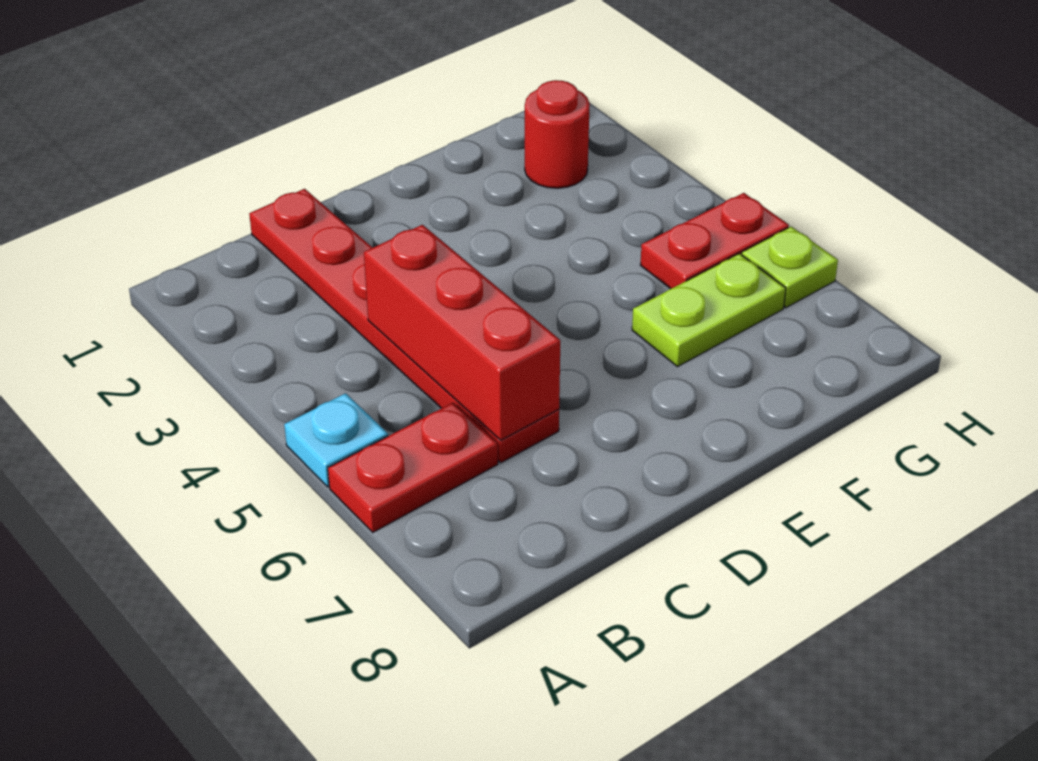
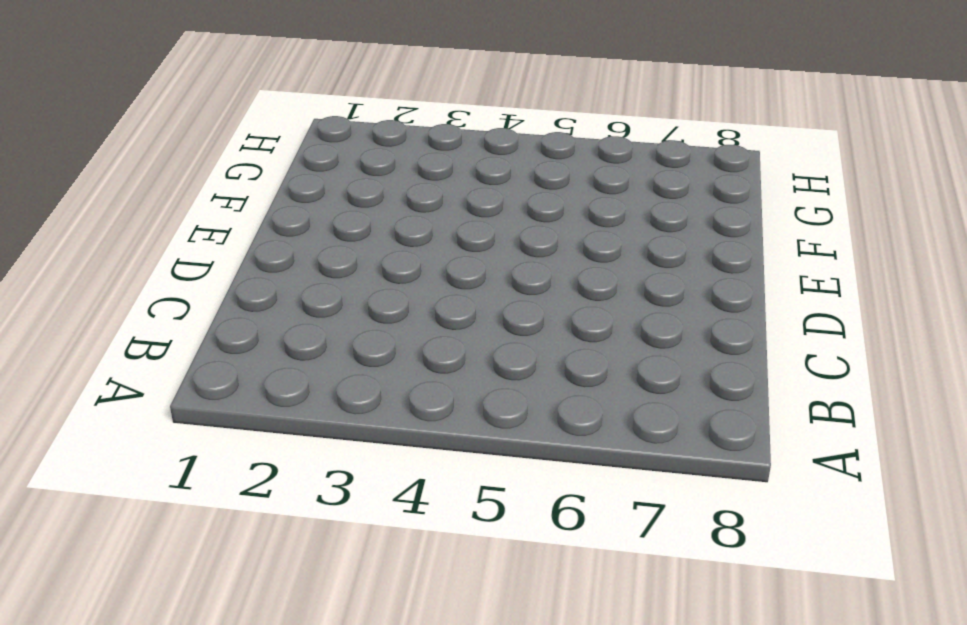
none -> cyan 1x1 plate [284,393,388,487]
none -> red 1x2 plate [328,403,498,532]

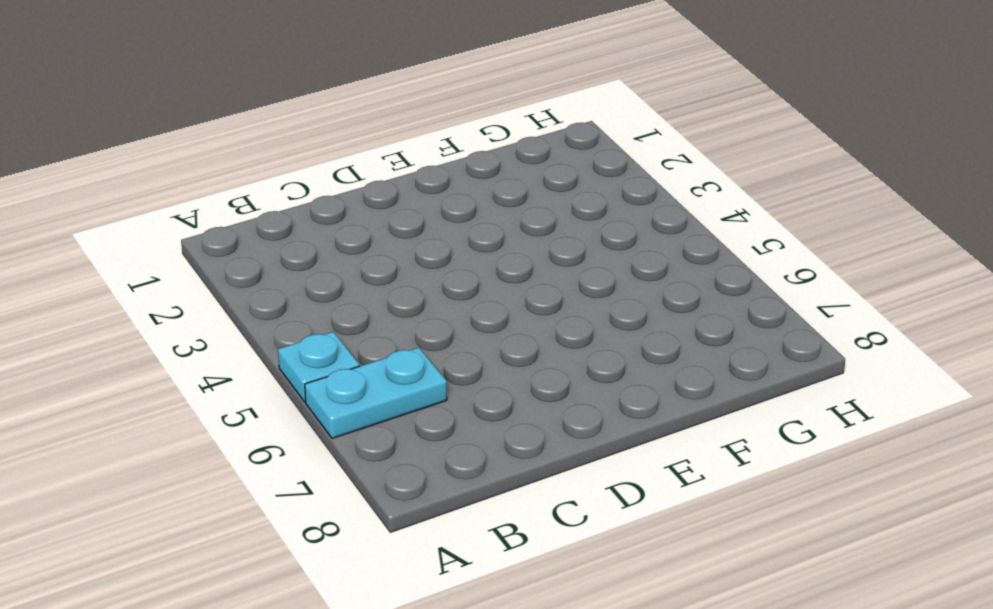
cyan 1x2 plate [305,347,447,438] -> red 1x2 plate [328,403,498,532]
none -> red 1x6 plate [249,189,559,463]
none -> lime 1x2 plate [632,254,786,367]

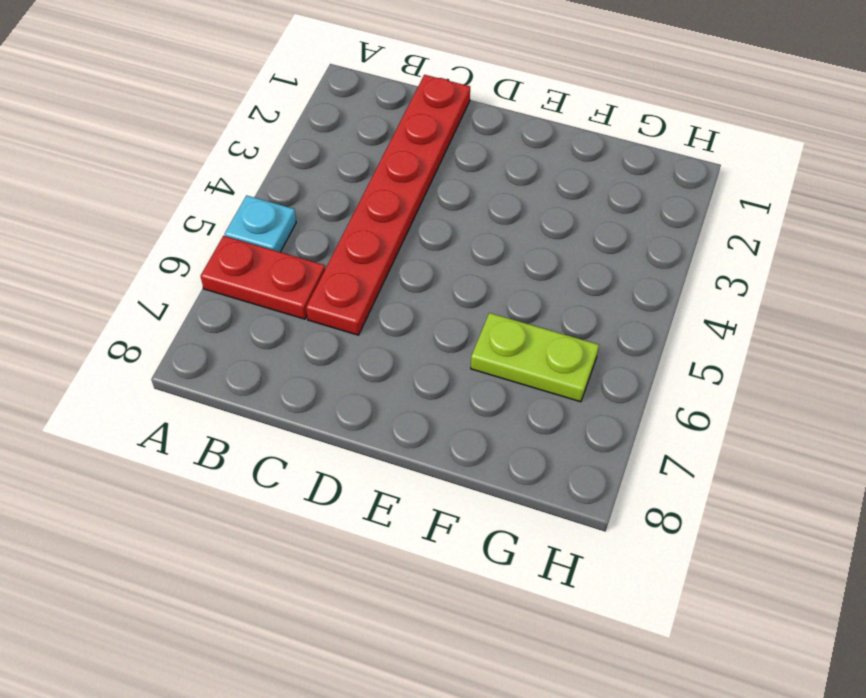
none -> red 1x1 round brick [525,80,590,188]
none -> red 1x2 plate [640,193,789,289]

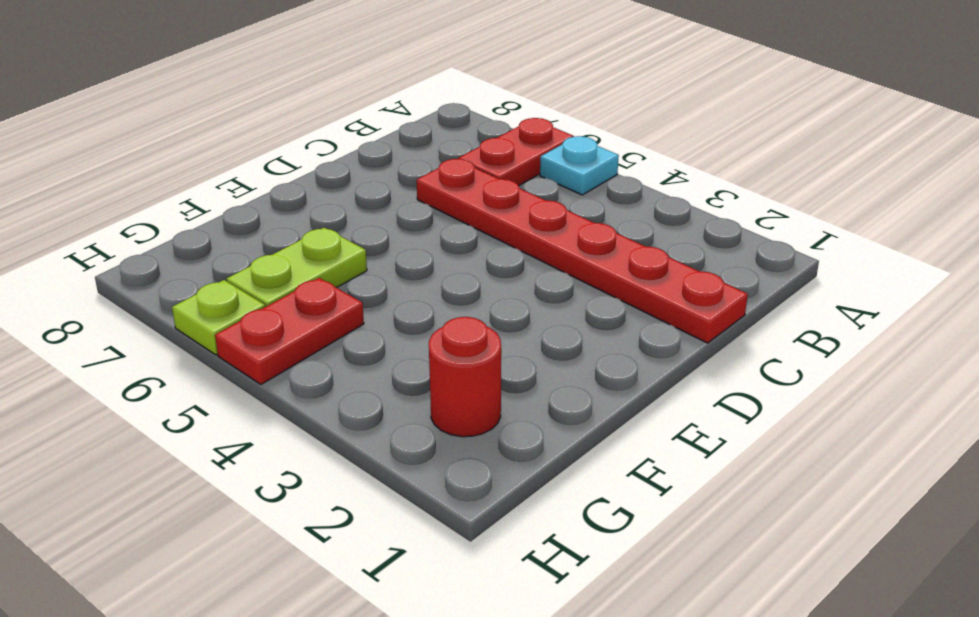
none -> red 1x3 brick [364,225,560,440]

